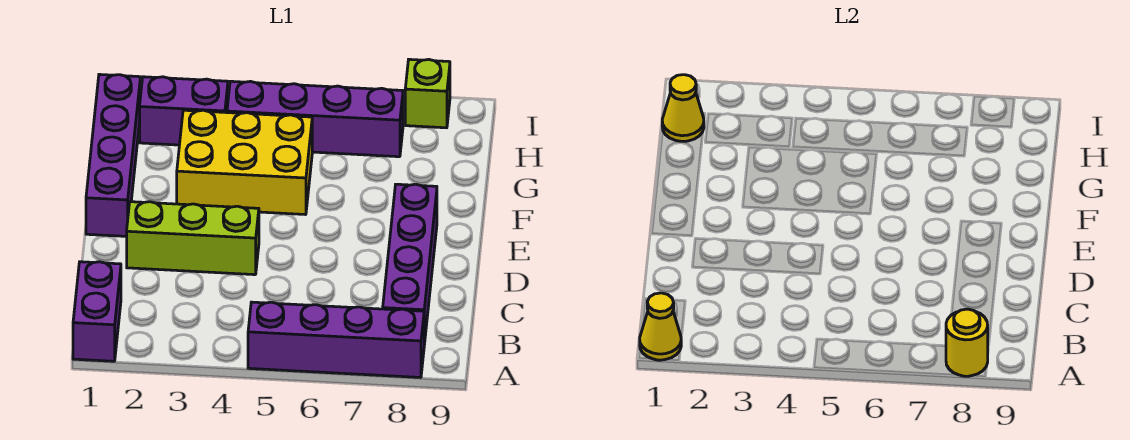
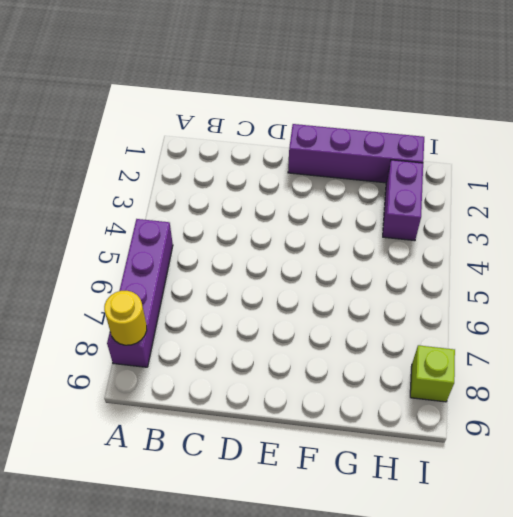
none -> purple 1x2 brick [73,262,121,361]
none -> purple 1x4 brick [383,184,437,345]
none -> lime 1x3 brick [127,202,259,275]

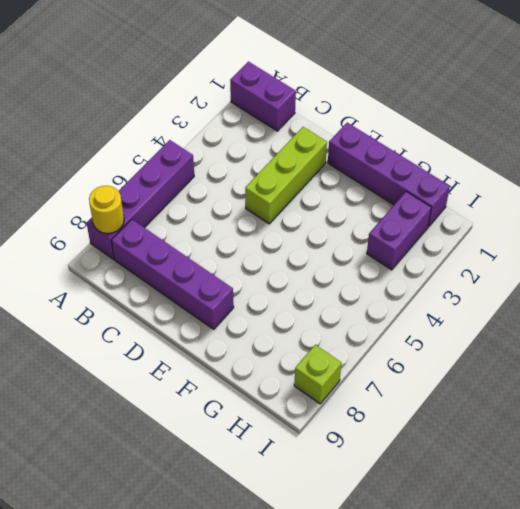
none -> yellow 2x3 brick [177,110,312,215]
none -> purple 1x4 brick [227,81,403,157]
none -> yellow 1x1 cone [640,293,681,360]

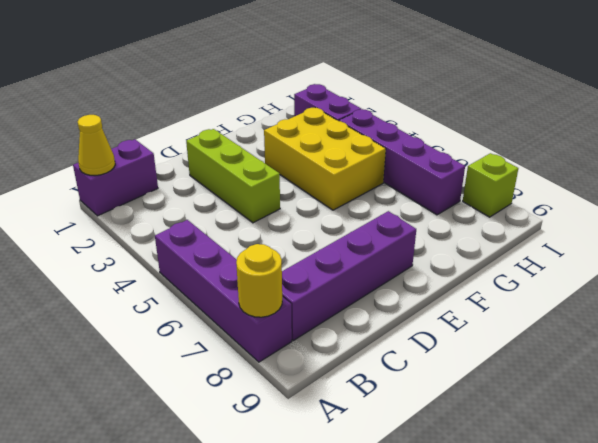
none -> purple 1x4 brick [86,74,140,236]
none -> yellow 1x1 cone [662,75,704,141]

